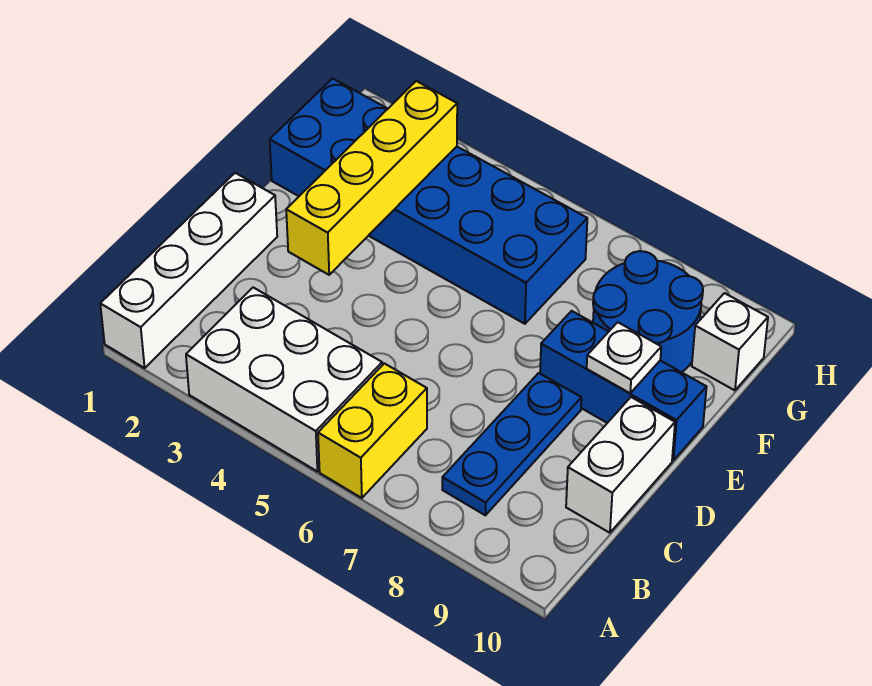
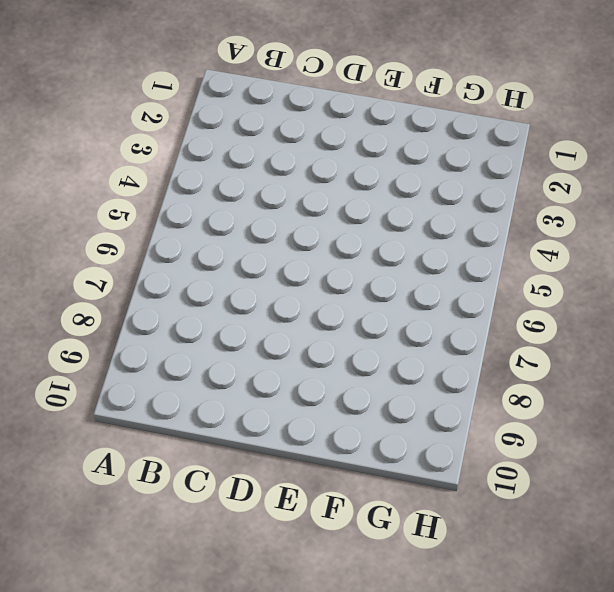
none -> white 1x4 brick [100,173,277,368]
none -> white 2x3 brick [186,288,382,471]

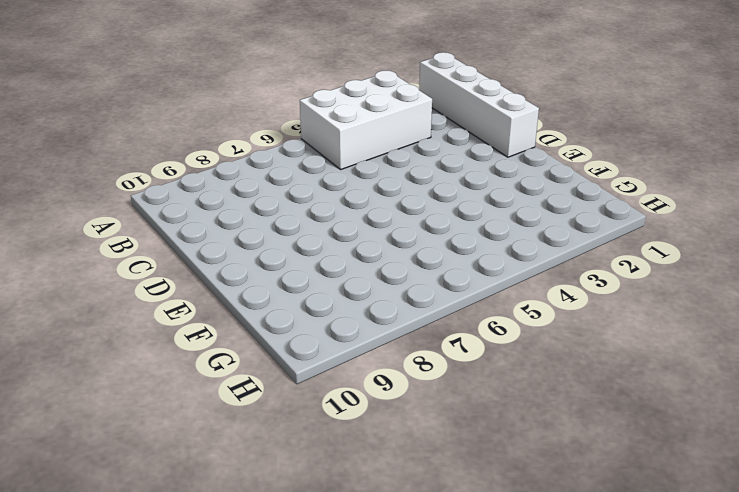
none -> yellow 1x2 brick [318,363,427,498]
none -> blue 1x3 plate [442,373,581,515]

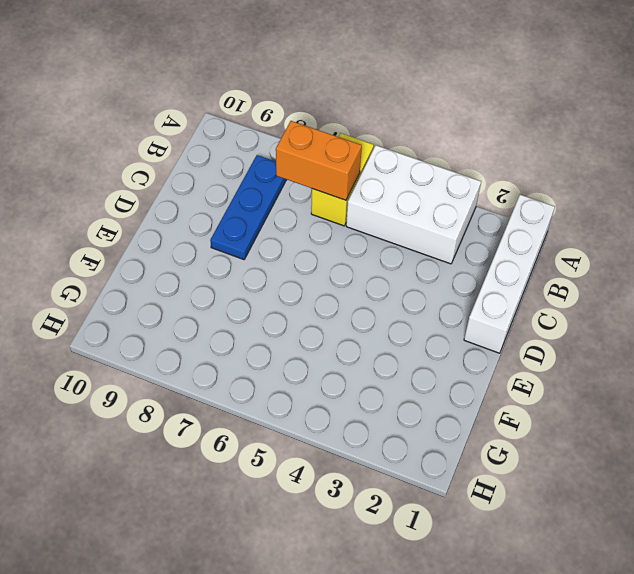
orange 1x2 brick [276,121,362,200] -> none
none -> white 1x2 brick [566,397,675,533]
none -> blue 1x3 brick [540,311,707,460]

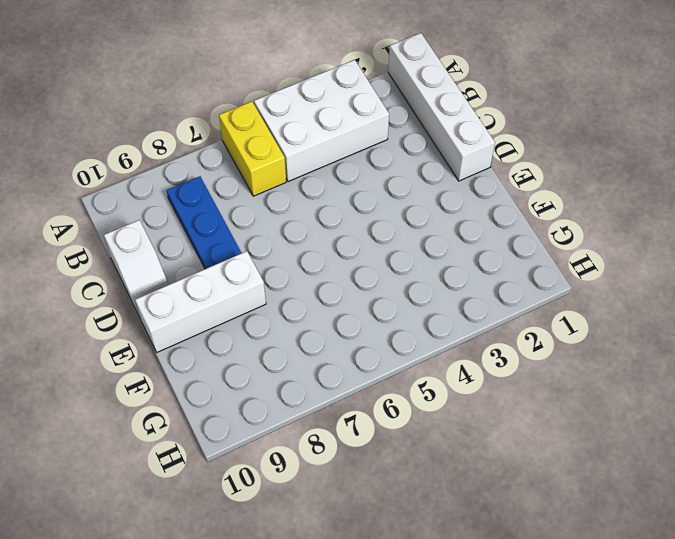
white 1x2 slope [104,220,169,317] -> white 1x2 brick [566,397,675,533]
white 1x3 brick [135,251,266,352] -> blue 1x3 brick [540,311,707,460]
none -> blue 2x6 brick [270,78,587,324]
none -> blue 2x2 round brick [593,251,703,372]

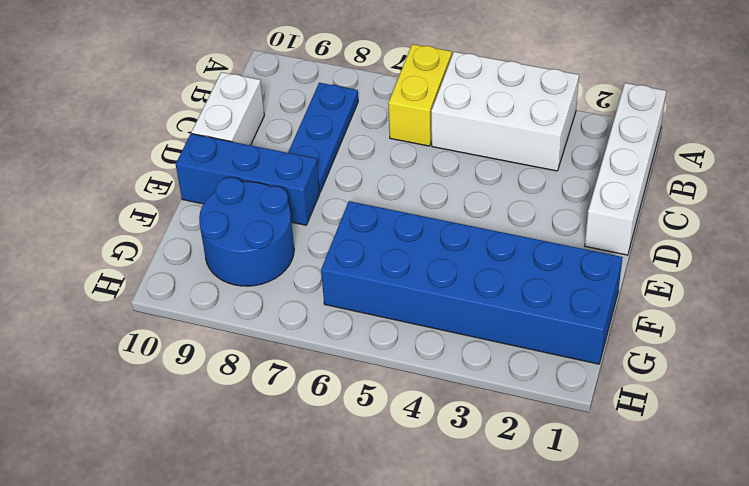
none -> white 1x1 brick [692,293,768,390]
none -> yellow 1x4 brick [286,81,457,275]

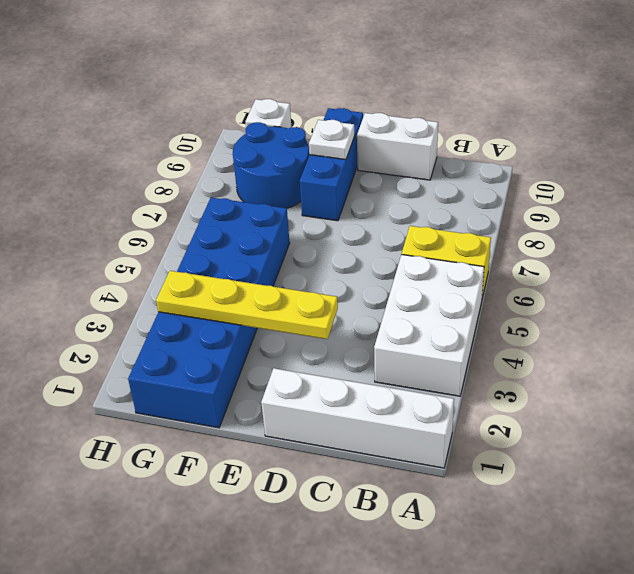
yellow 1x4 plate [156,271,338,339] -> yellow 1x4 brick [286,81,457,275]
none -> blue 1x3 plate [442,373,581,515]

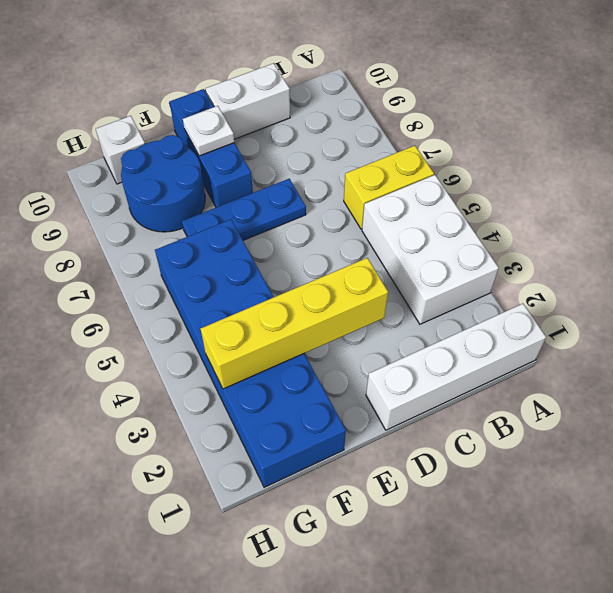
blue 1x3 plate [182,179,306,240] -> blue 1x3 plate moved to [442,373,581,515]

